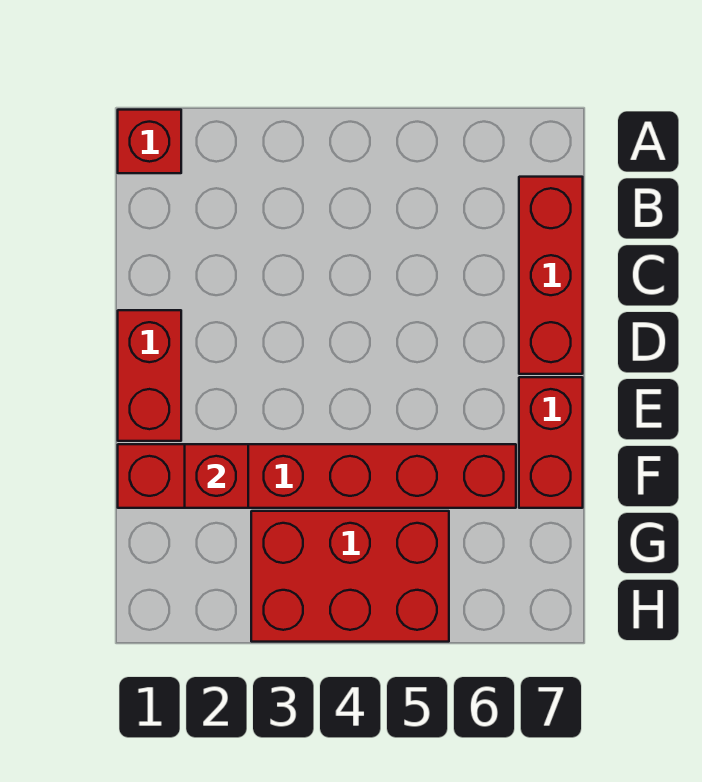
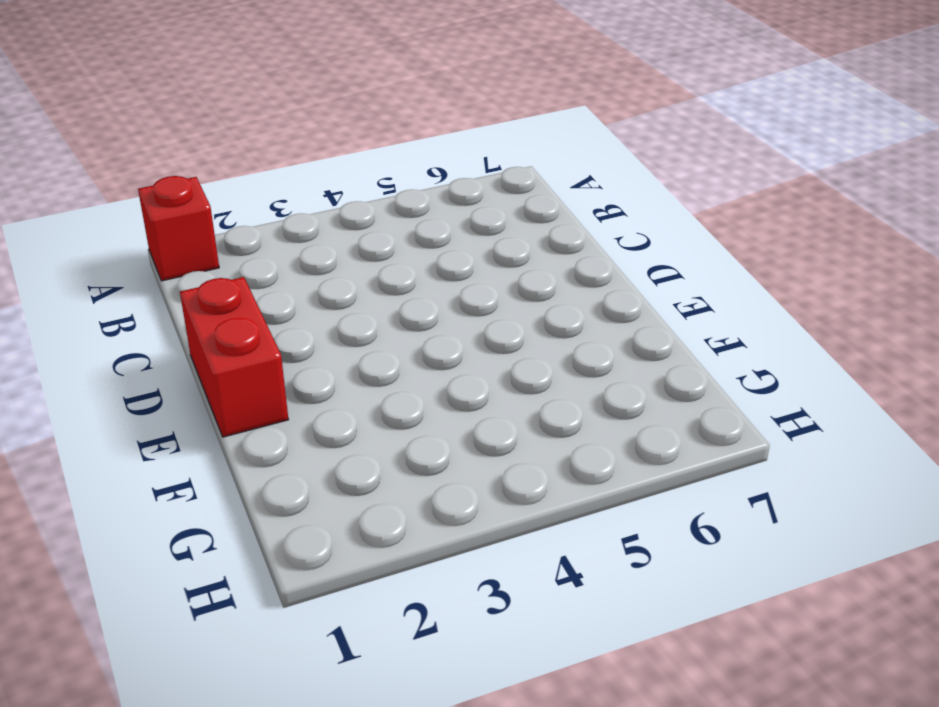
none -> red 1x3 brick [519,177,583,374]
none -> red 1x2 brick [519,377,583,508]

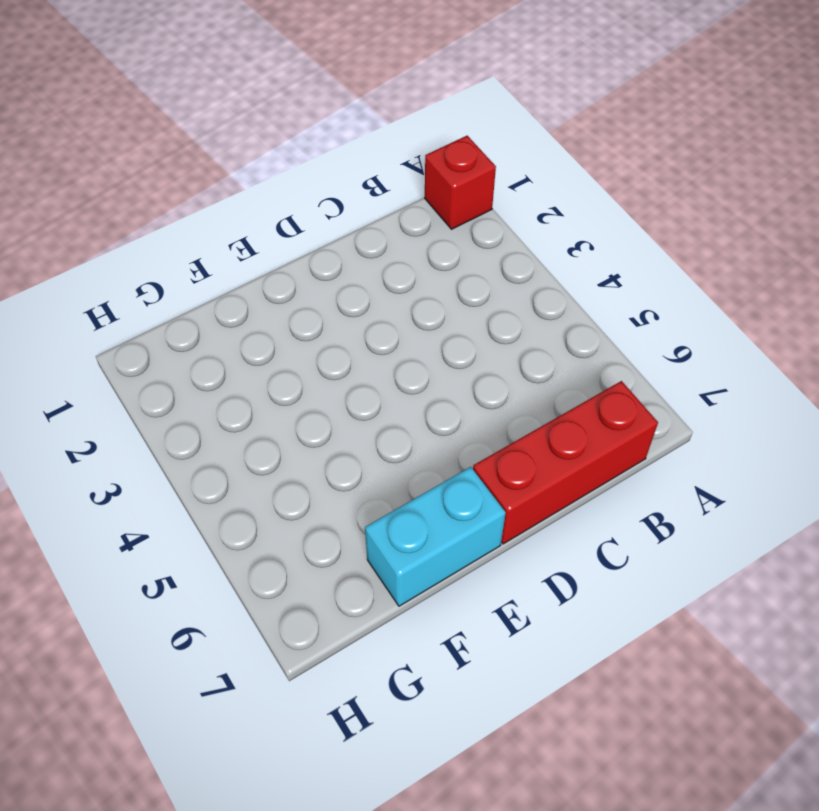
cyan 1x2 brick [365,467,506,606] -> red 1x2 brick [519,377,583,508]
none -> red 1x2 brick [118,310,181,441]
none -> red 1x6 brick [118,444,516,508]

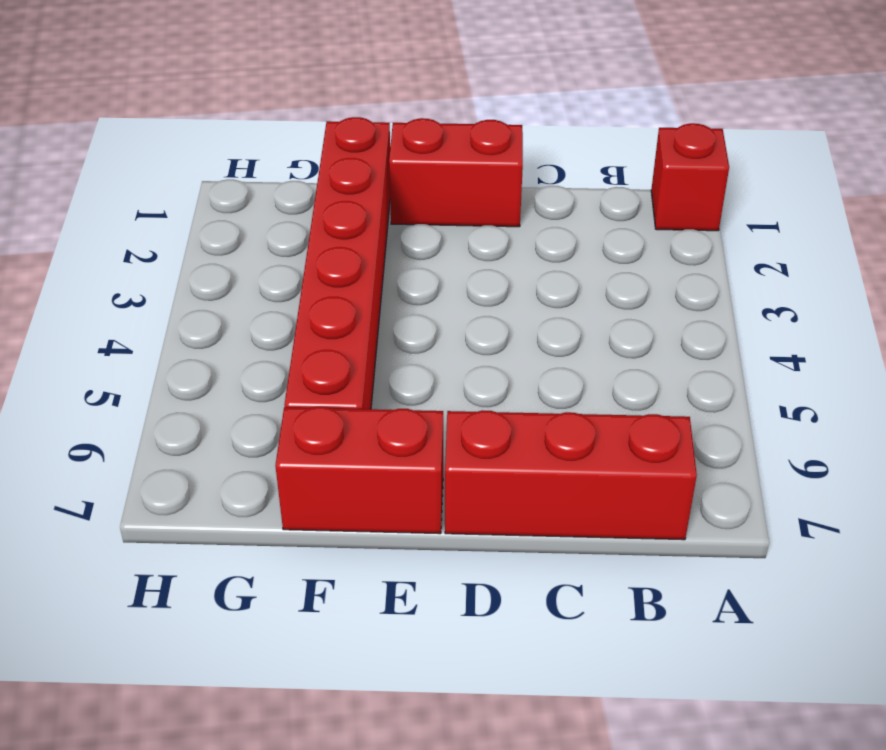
none -> red 2x3 brick [251,511,449,642]
none -> red 1x1 brick [185,444,248,508]

